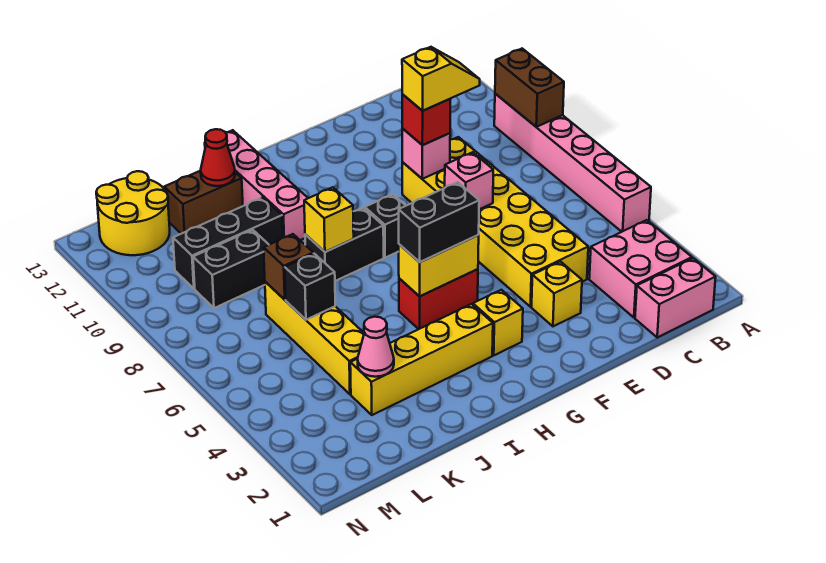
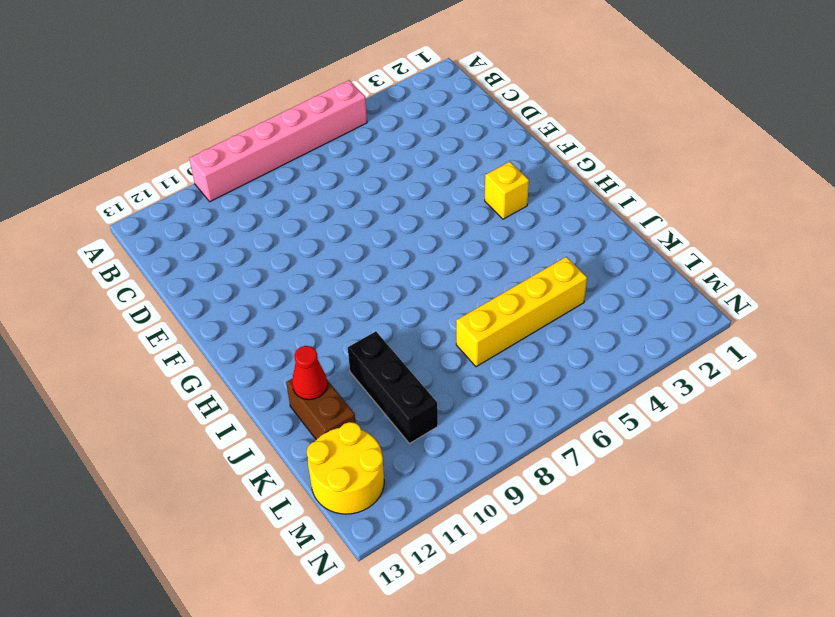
none -> pink 1x2 brick [635,258,716,337]
none -> pink 2x2 brick [589,220,692,318]
none -> yellow 2x6 brick [402,137,588,307]

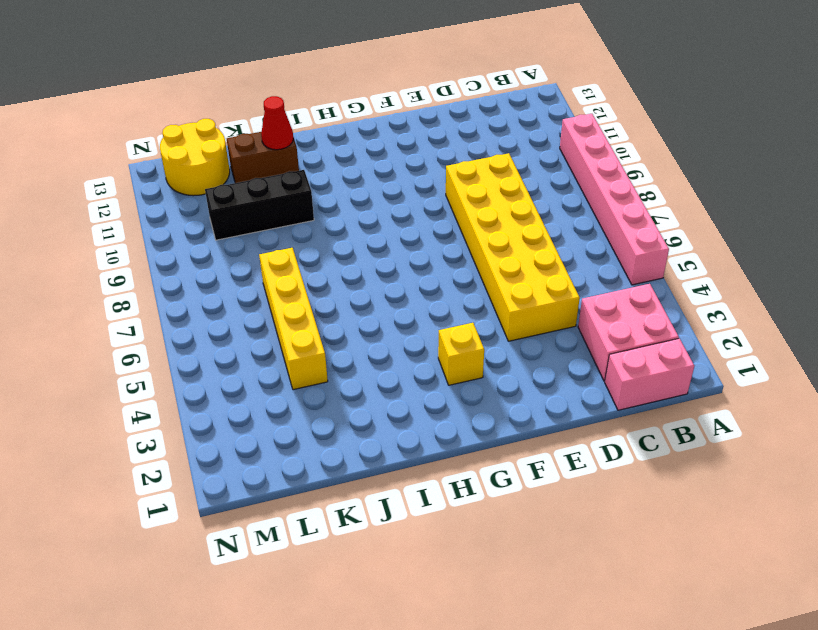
none -> yellow 1x1 brick [532,261,582,326]
none -> red 1x2 brick [399,269,478,329]
none -> black 1x1 brick [365,194,406,258]

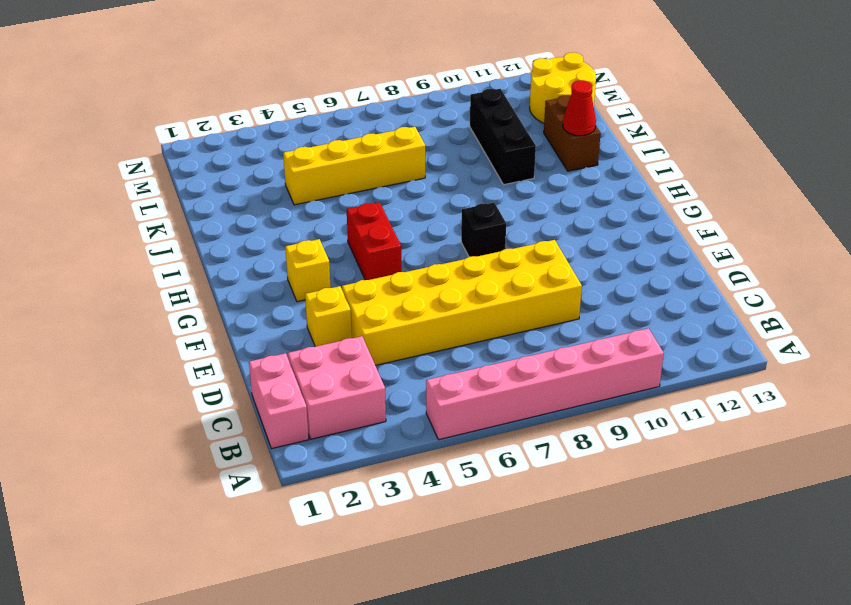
none -> yellow 1x4 brick [350,304,493,415]
none -> black 1x2 brick [305,208,384,281]
none -> pink 1x4 brick [205,130,308,240]

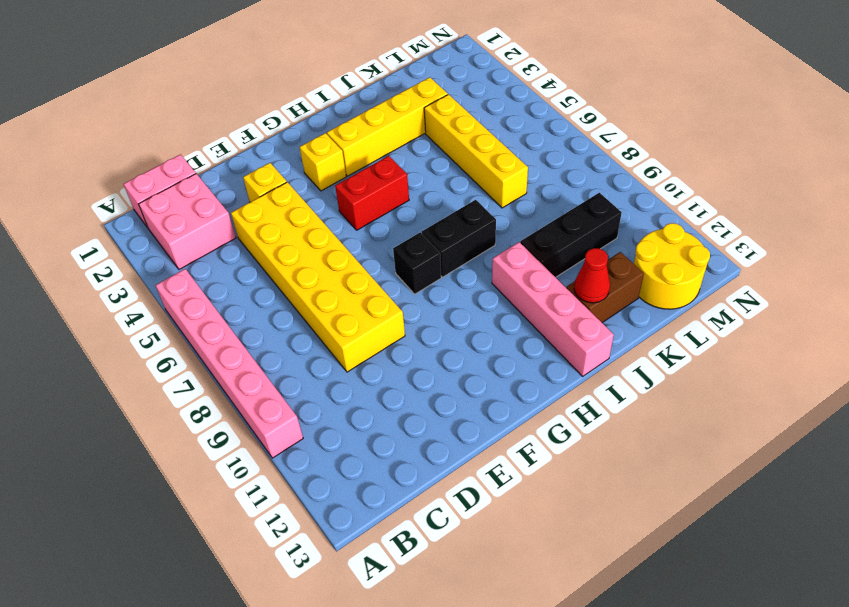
none -> black 1x2 brick [193,230,269,308]
none -> brown 1x2 brick [495,49,564,127]
none -> pink 1x1 brick [445,152,493,209]

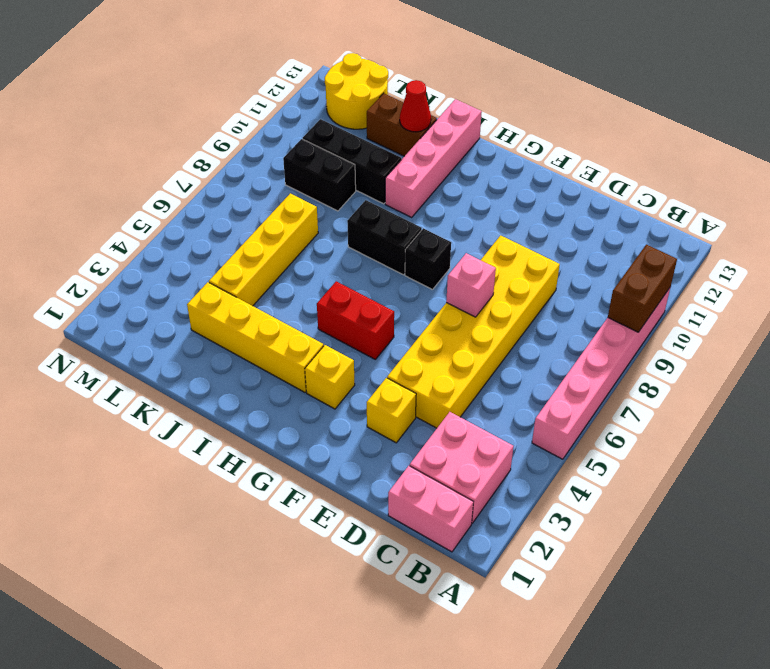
none -> pink 1x1 brick [402,128,450,179]
none -> yellow 1x2 brick [399,235,479,296]
none -> yellow 1x1 brick [304,187,354,252]

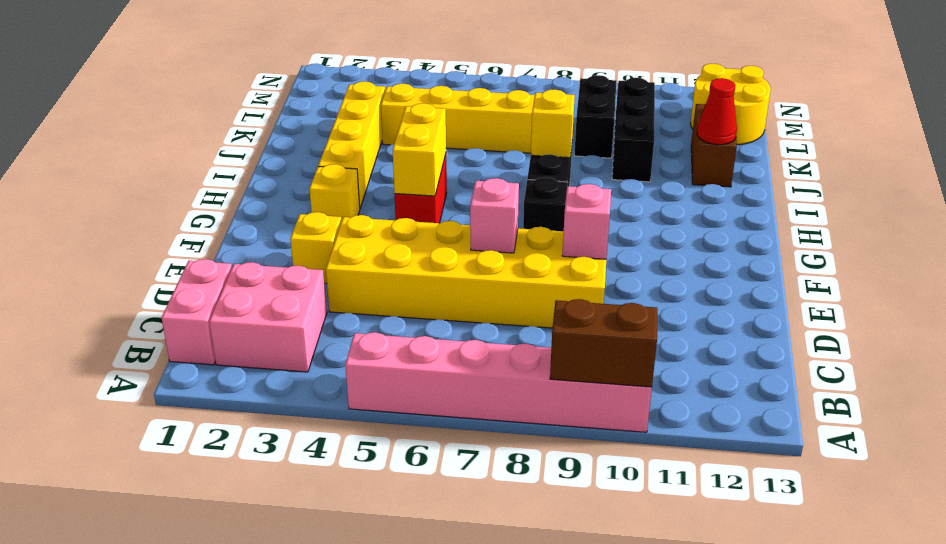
none -> pink 1x4 brick [205,130,308,240]
none -> pink 1x1 cone [357,317,394,377]
none -> black 1x1 brick [285,254,335,320]

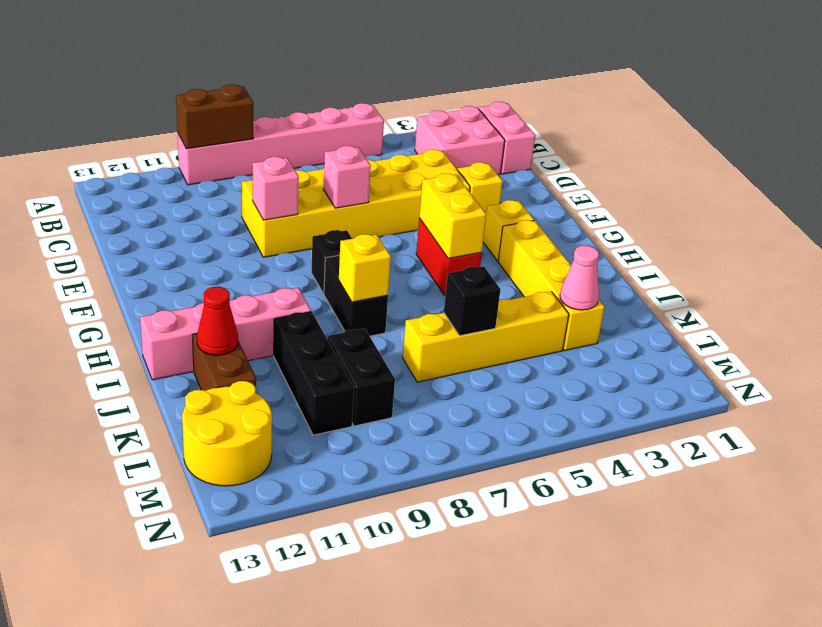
none -> brown 1x1 brick [264,234,313,300]
none -> red 1x1 brick [402,94,451,145]
none -> black 1x2 brick [399,182,479,262]

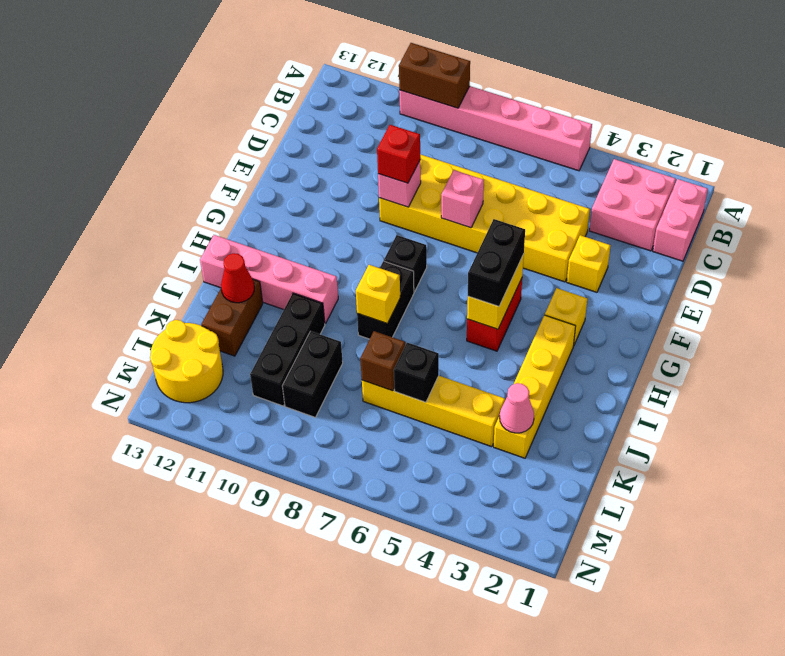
none -> yellow 1x2 slope [402,47,480,111]

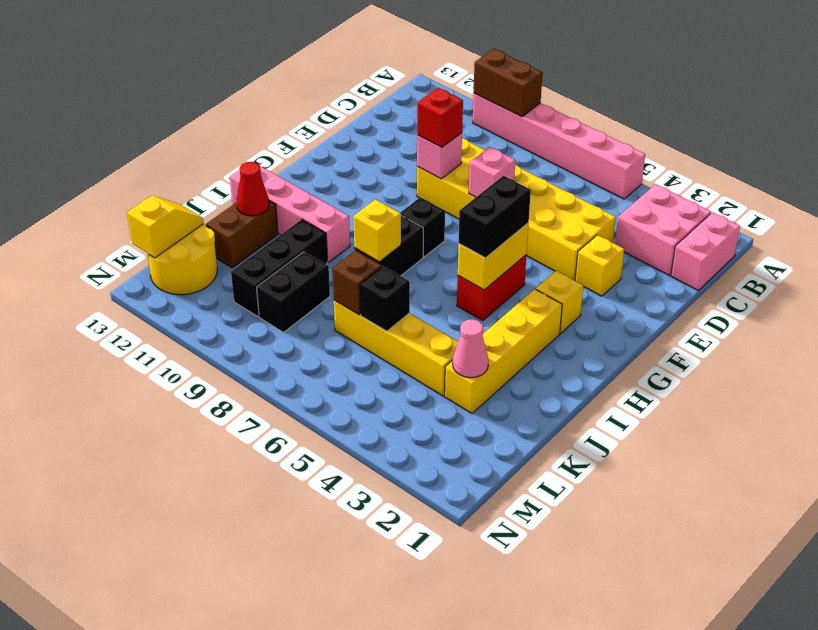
yellow 1x2 slope [127,195,204,258] -> yellow 1x2 slope moved to [402,47,480,111]

